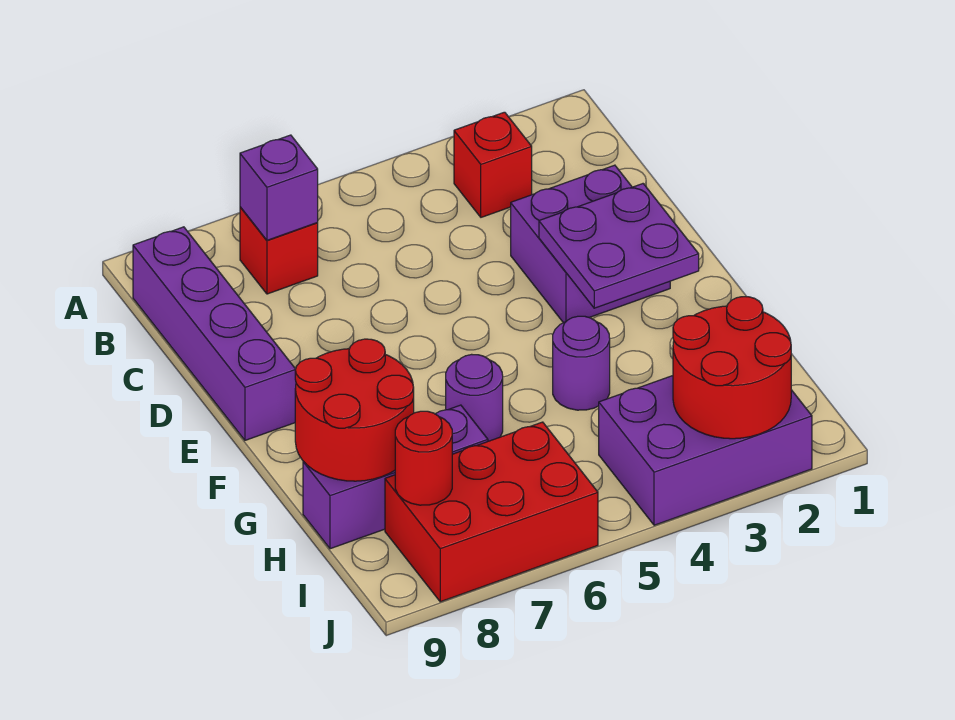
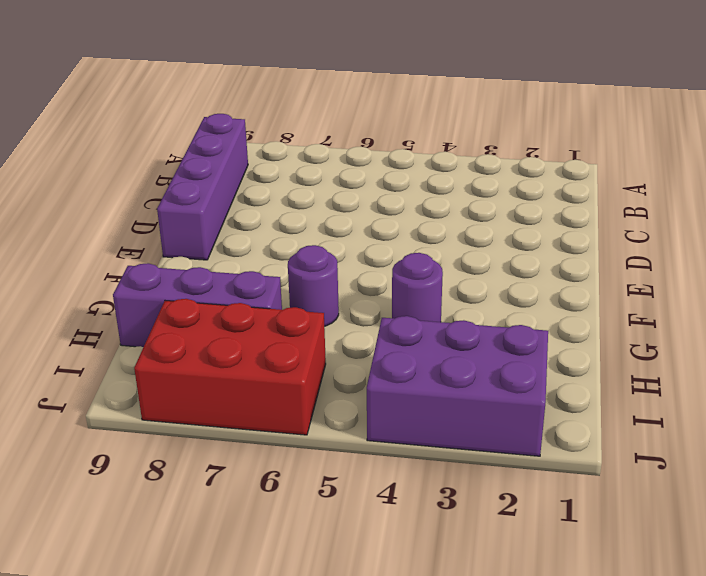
none -> red 1x1 brick [454,112,532,217]
none -> red 1x1 brick [240,207,318,294]
none -> purple 2x2 brick [511,165,670,323]

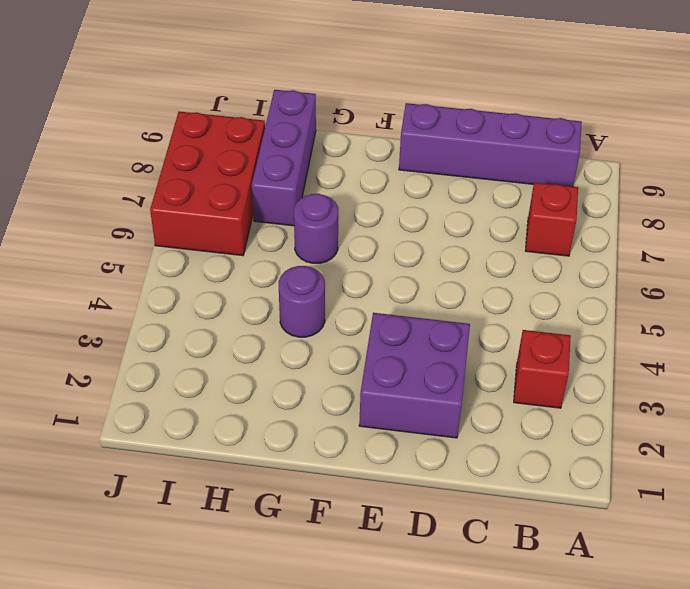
none -> purple 2x3 brick [599,376,812,525]
none -> purple 1x1 brick [240,135,318,240]
none -> purple 2x2 plate [539,184,699,308]

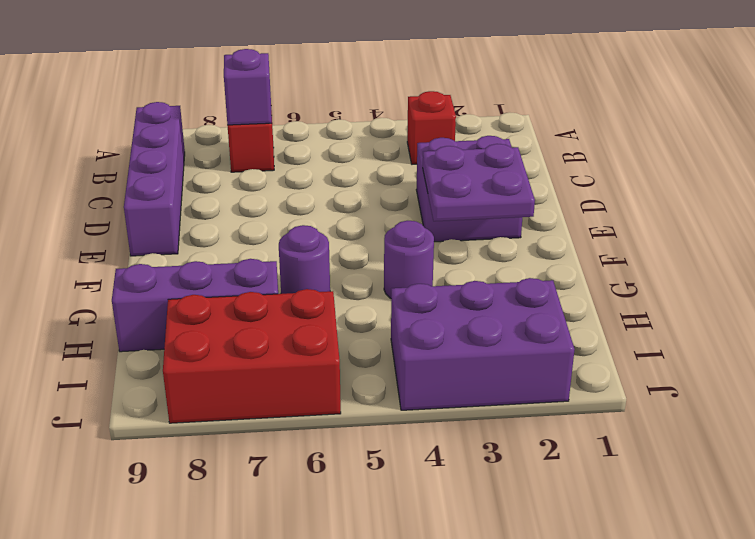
none -> red 2x2 round brick [295,339,414,481]
none -> red 2x2 round brick [673,297,791,439]
none -> red 1x1 round brick [395,411,452,505]

